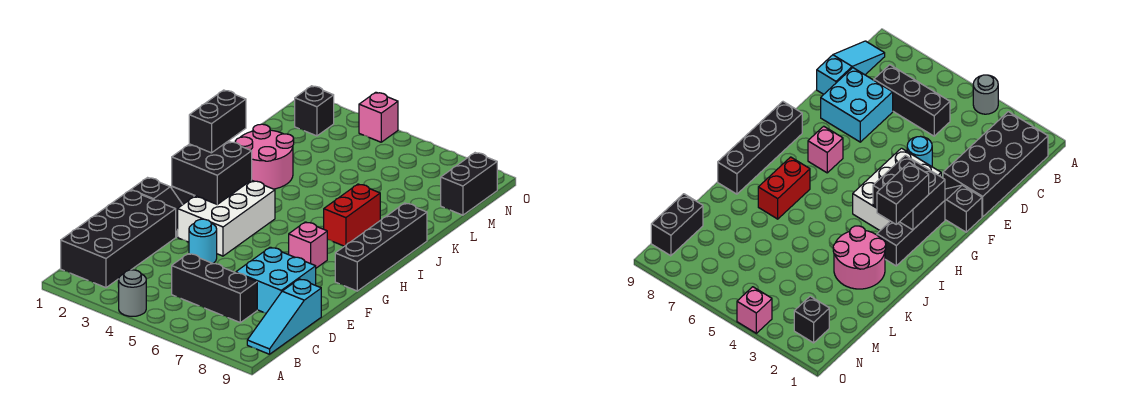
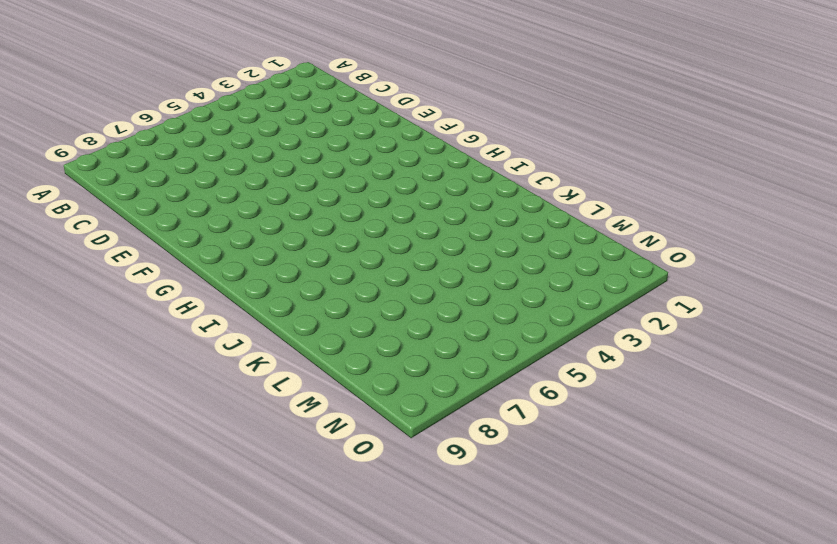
none -> grey 1x1 round brick [119,270,146,316]
none -> black 2x4 brick [61,190,176,288]
none -> cyan 1x3 slope [247,279,321,354]

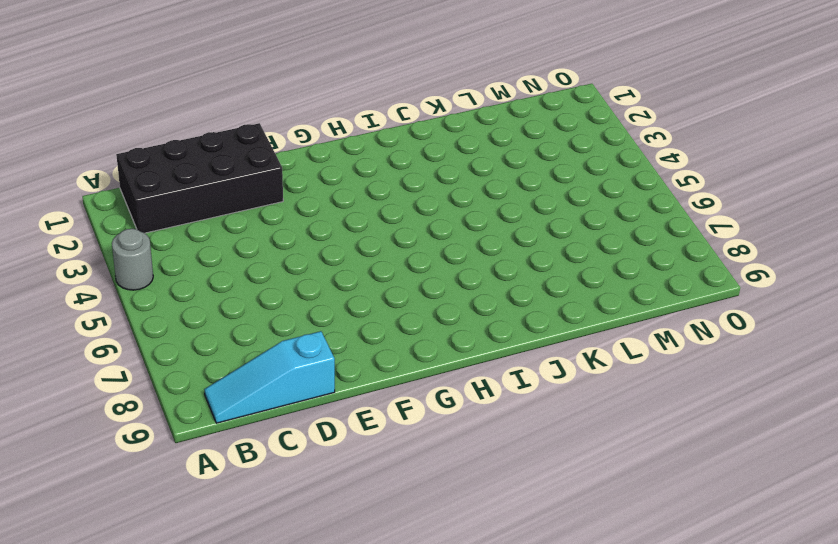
none -> black 1x3 brick [172,254,257,323]
none -> cyan 2x2 brick [236,247,316,313]
none -> cyan 1x1 round brick [189,219,217,263]

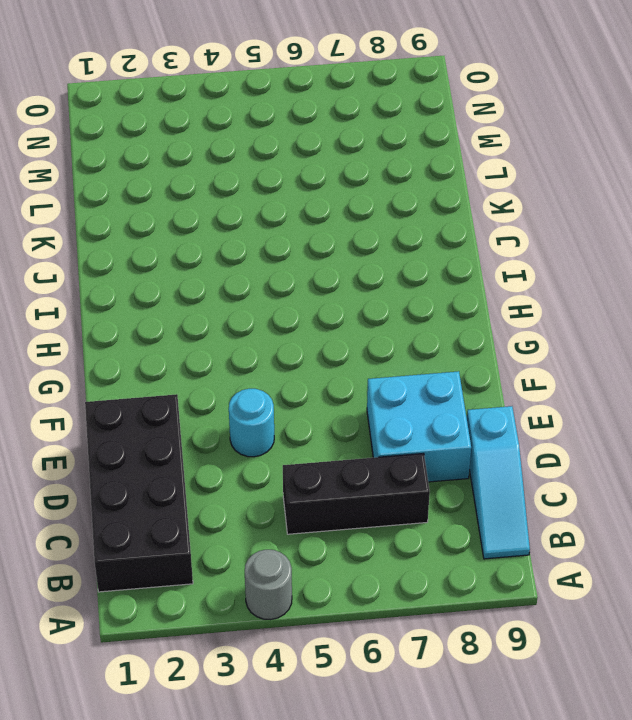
none -> black 1x2 slope [131,178,183,237]
none -> white 2x3 brick [178,180,275,256]
none -> black 1x3 brick [877,201,945,266]

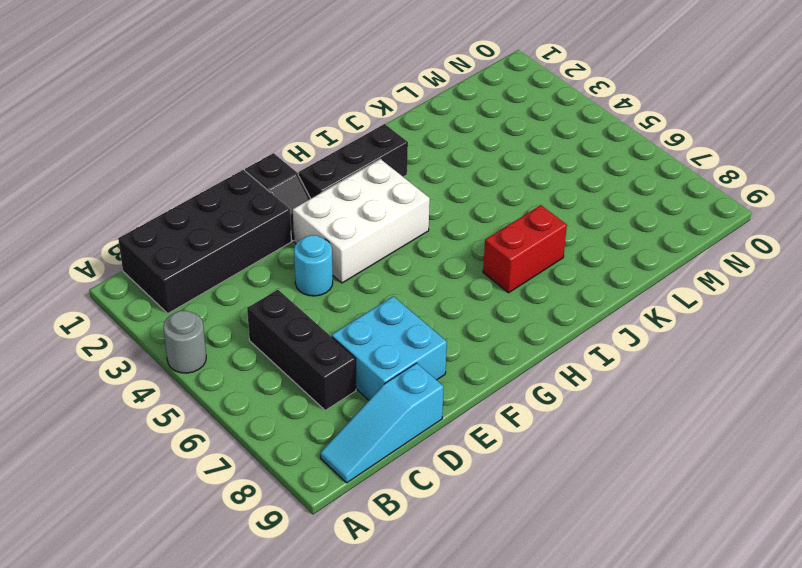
none -> pink 1x1 brick [289,222,327,268]
none -> black 1x4 brick [335,203,427,291]
none -> pink 2x2 round brick [235,124,294,189]

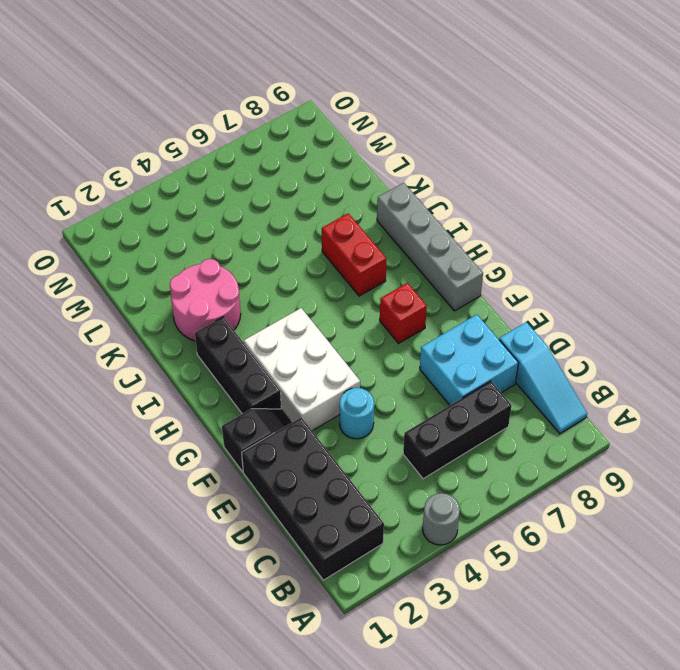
red 1x1 brick [380,283,427,343] -> pink 1x1 brick [289,222,327,268]
grey 1x4 brick [377,183,483,311] -> black 1x4 brick [335,203,427,291]
none -> black 1x2 brick [441,153,497,215]
none -> black 1x1 brick [295,86,334,136]
none -> pink 1x1 brick [359,92,398,142]

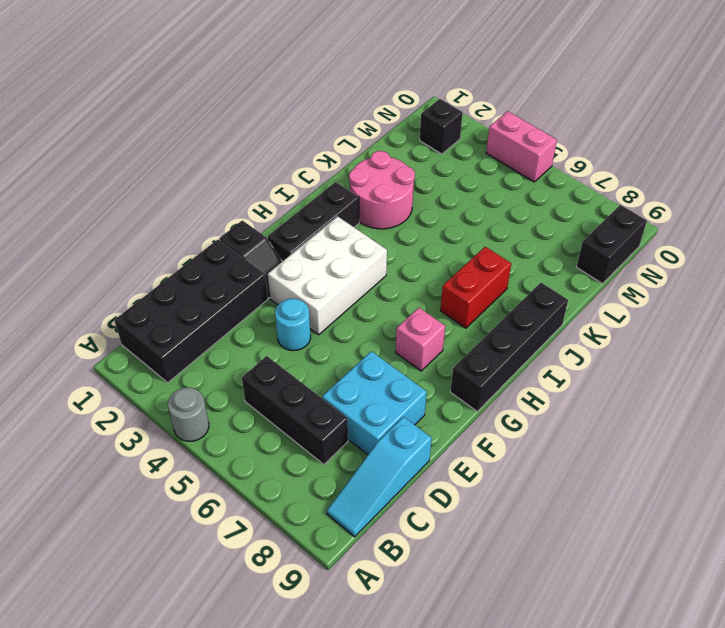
pink 1x2 brick [486,111,557,182] -> pink 1x1 brick [359,92,398,142]
none -> black 2x2 brick [172,141,252,204]
none -> black 1x2 brick [189,90,246,153]

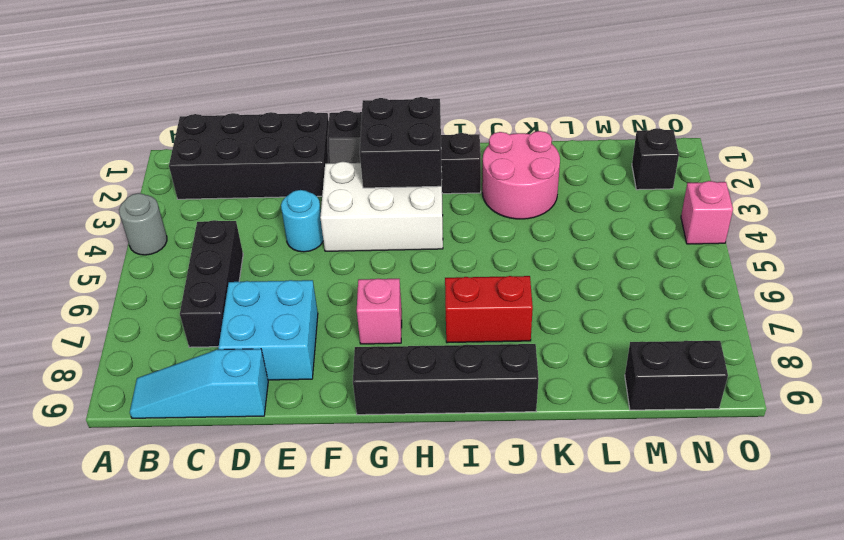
none -> black 1x2 brick [189,90,246,153]

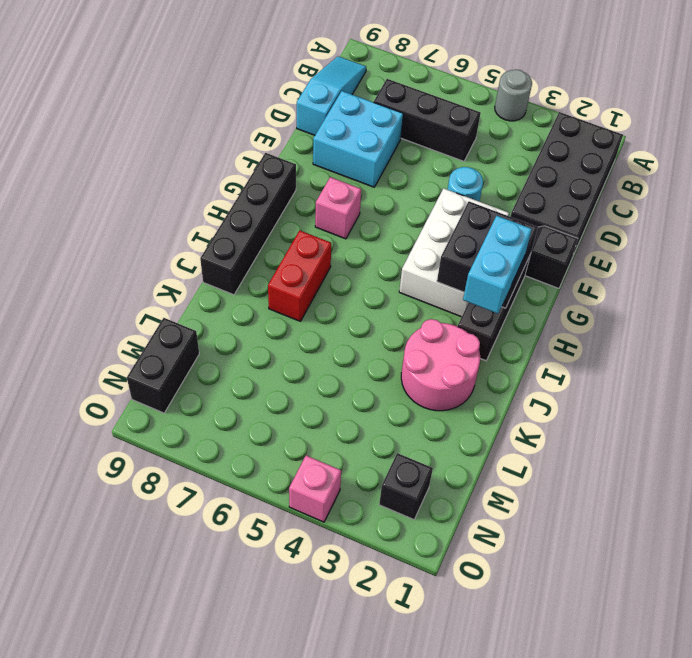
cyan 1x2 brick [463,216,532,314] -> black 1x2 brick [189,90,246,153]

